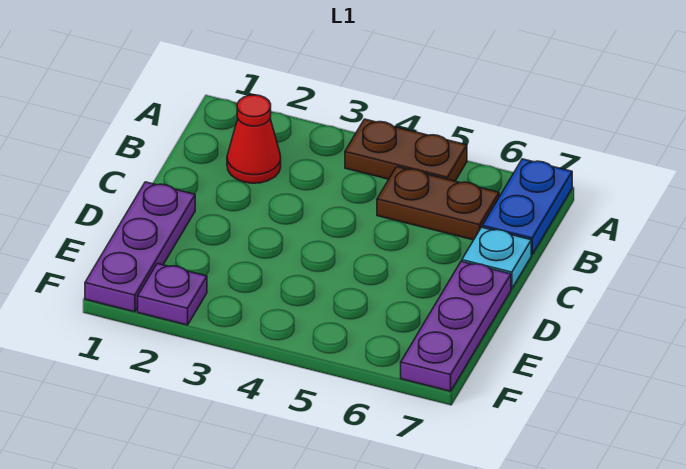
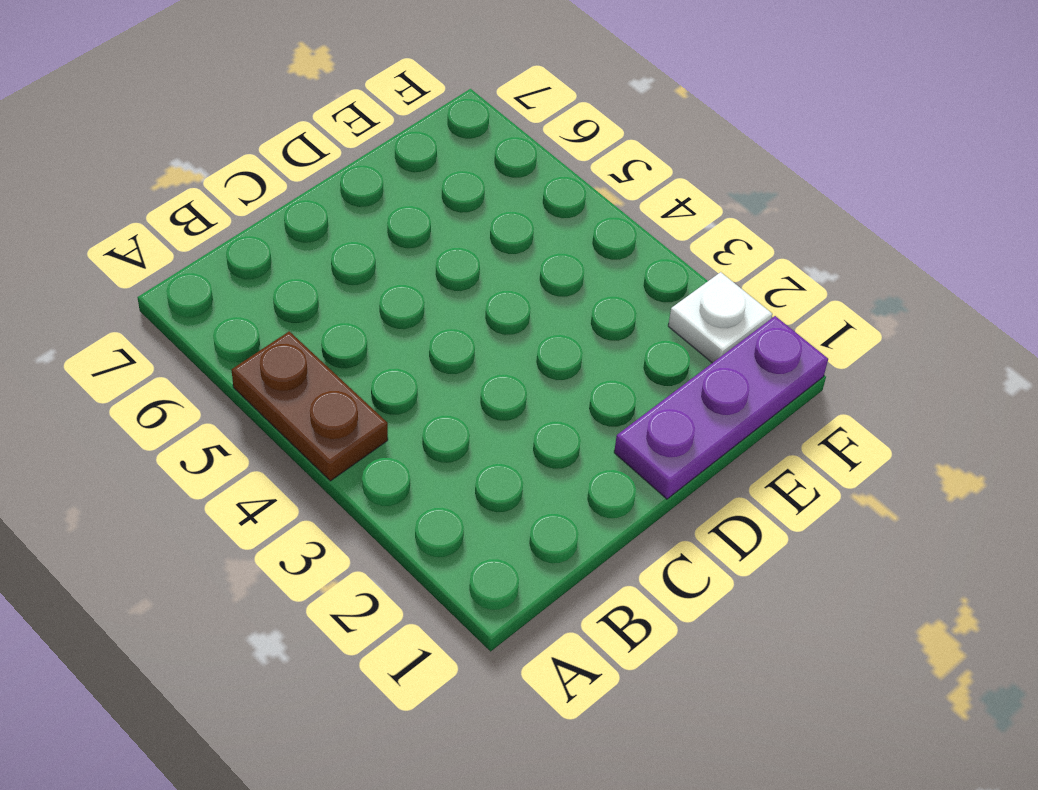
white 1x1 plate [668,272,772,363] -> purple 1x1 plate [138,264,207,325]
none -> blue 1x2 plate [482,159,572,255]
none -> red 1x1 cone [227,95,281,183]

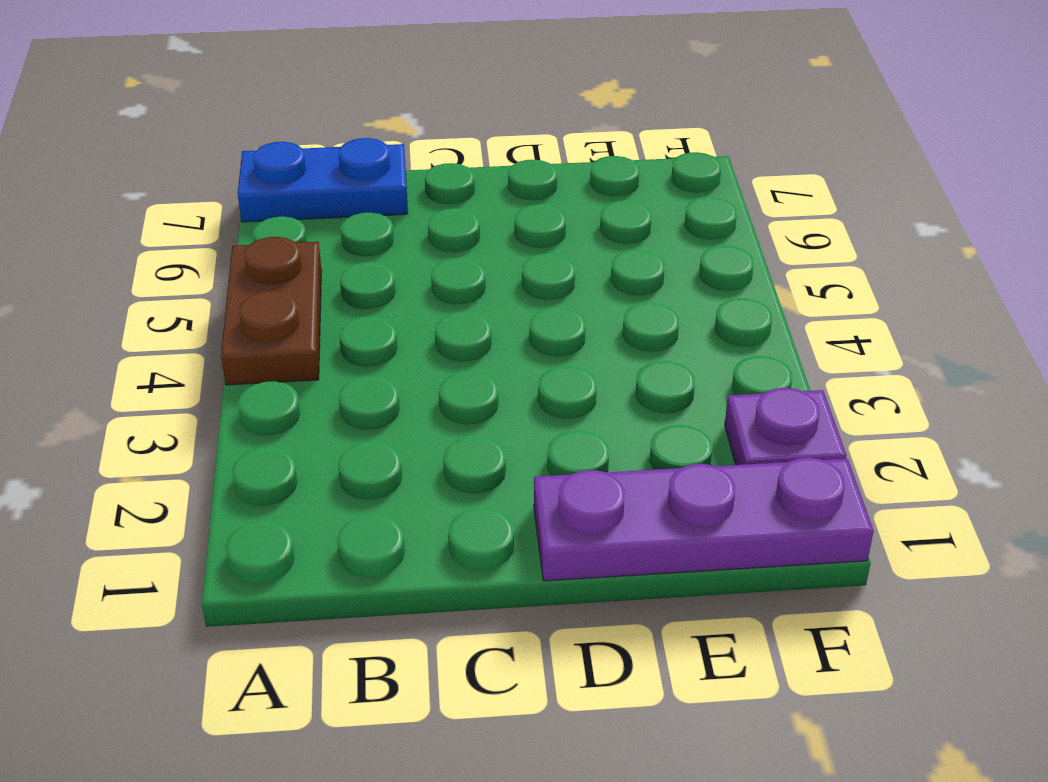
none -> red 1x1 cone [227,95,281,183]
none -> brown 1x2 plate [377,167,499,240]

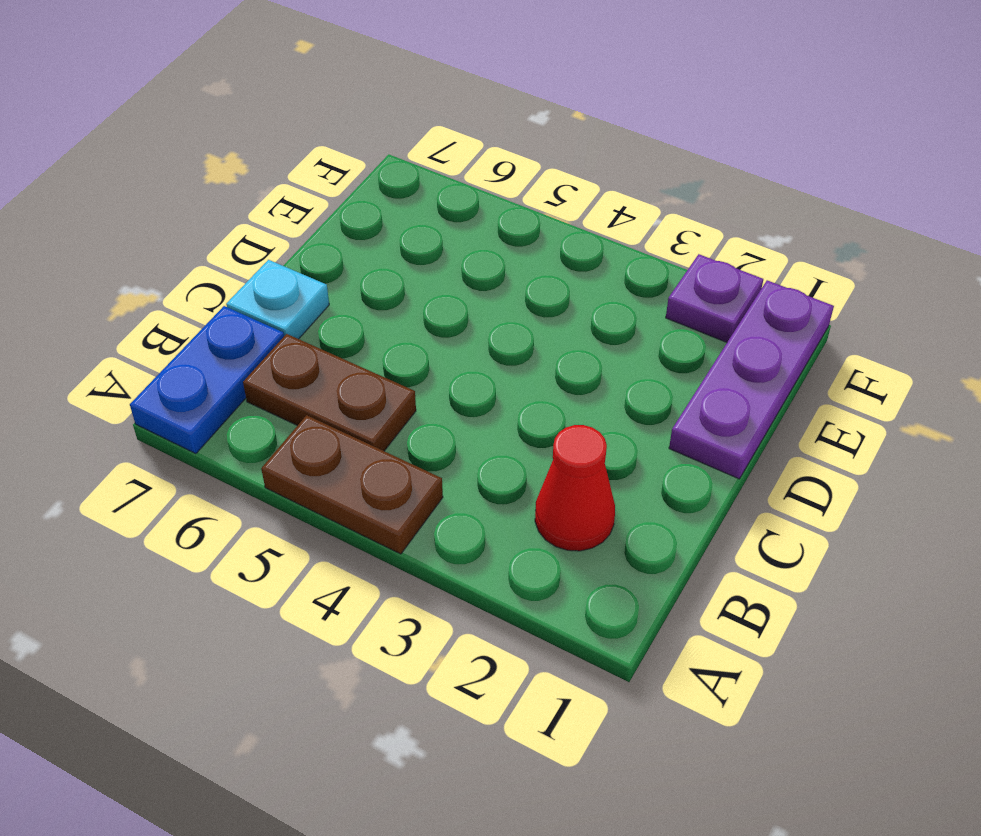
none -> purple 1x3 plate [401,261,511,391]

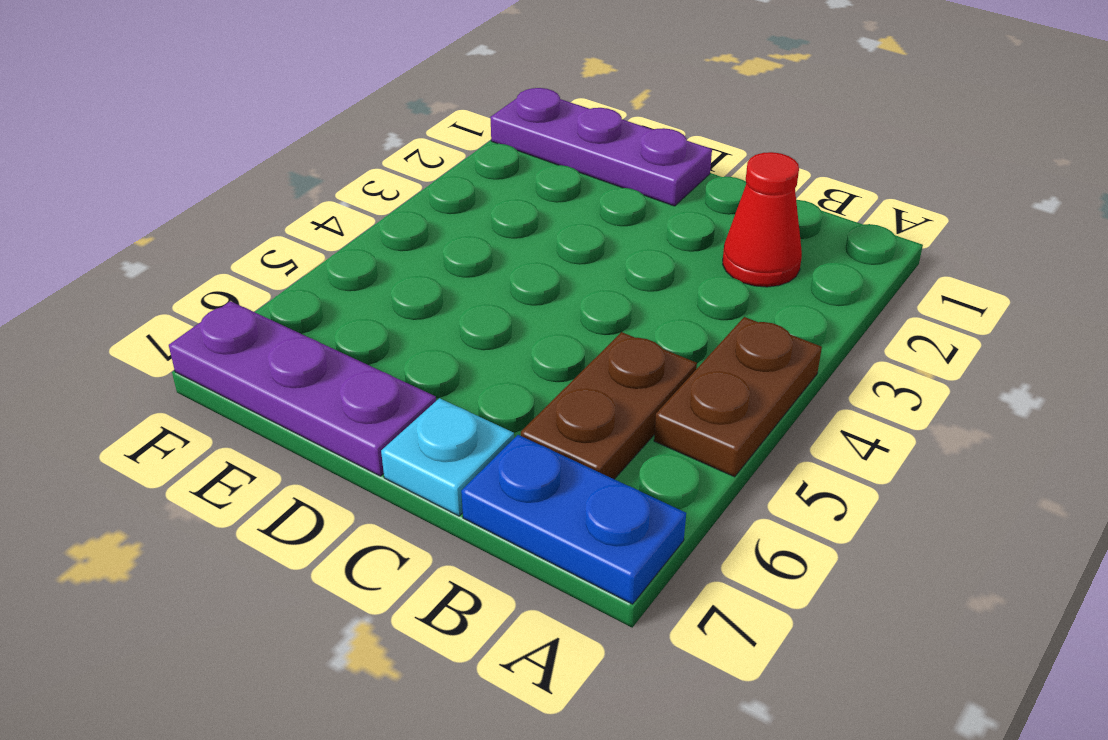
none -> purple 1x1 plate [138,264,207,325]

